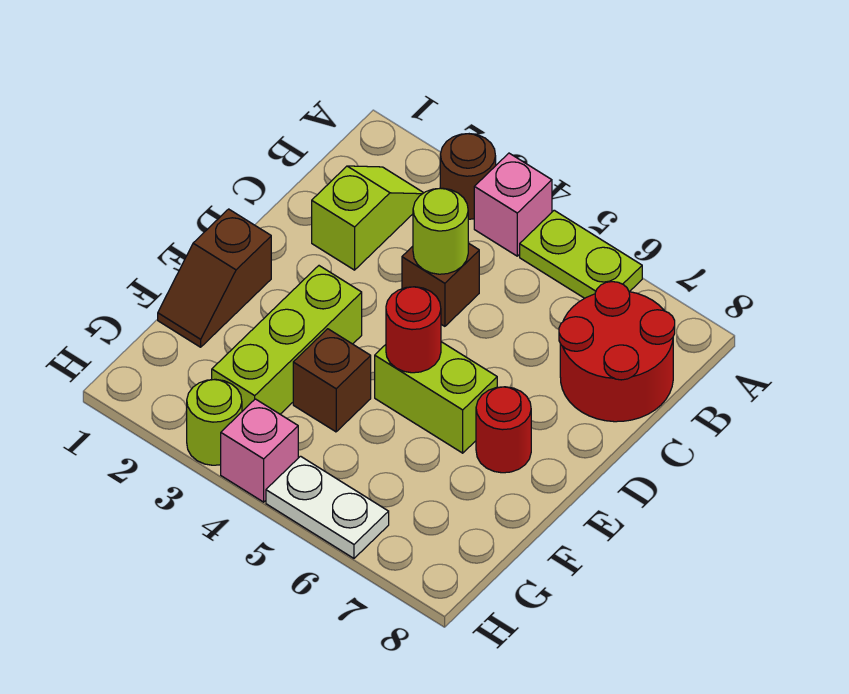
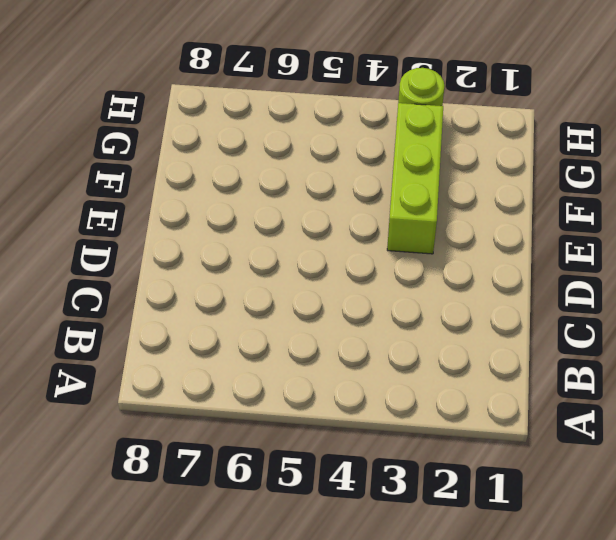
none -> brown 1x1 round brick [440,134,496,219]
none -> pink 1x1 brick [474,153,552,256]
none -> lime 1x2 plate [520,210,642,298]

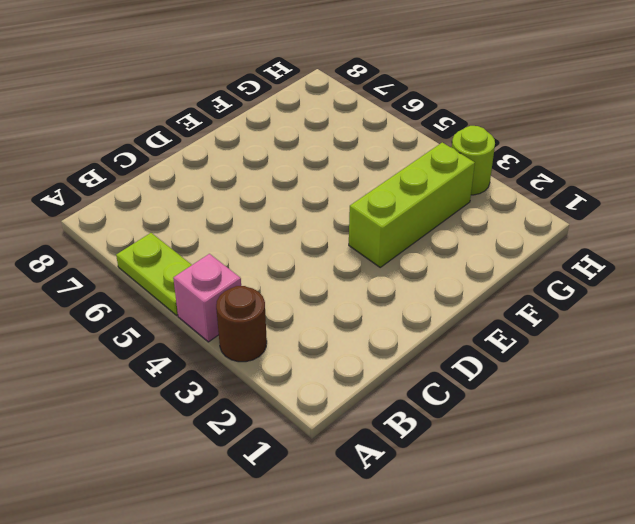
none -> lime 1x2 slope [312,166,423,270]
none -> red 2x2 round brick [559,282,675,422]
none -> brown 1x1 brick [402,243,479,326]

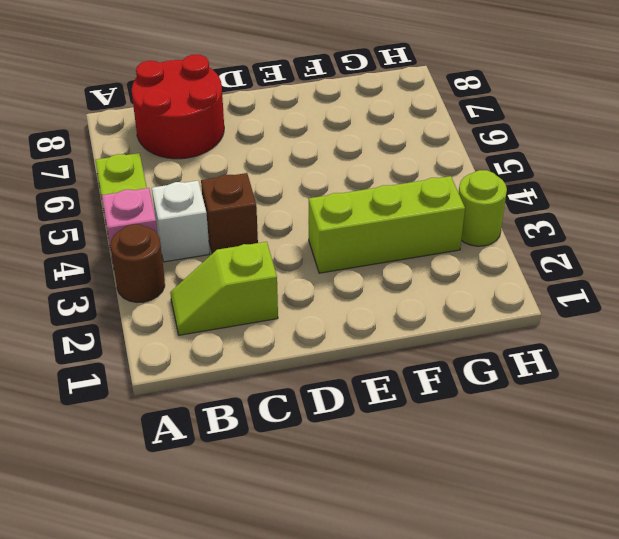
white 1x1 brick [152,181,210,262] -> none
none -> brown 1x2 slope [158,209,271,347]
none -> lime 1x2 brick [375,342,497,453]
none -> red 1x1 round brick [476,387,531,473]

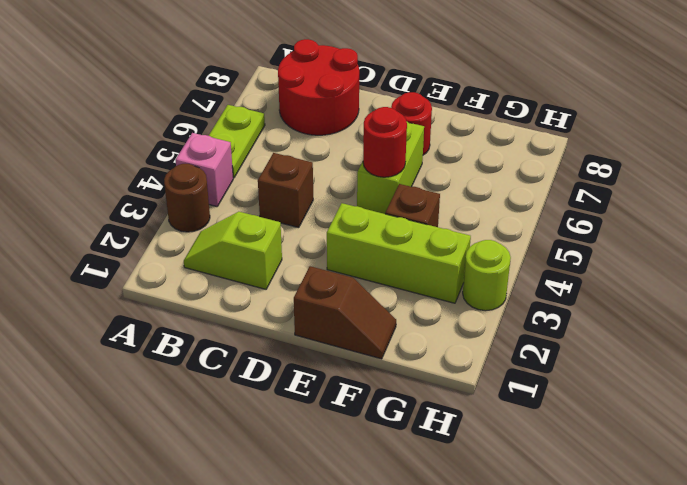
none -> pink 1x1 brick [221,399,298,502]
none -> white 1x2 plate [266,456,389,558]
none -> lime 1x1 round brick [413,188,468,274]

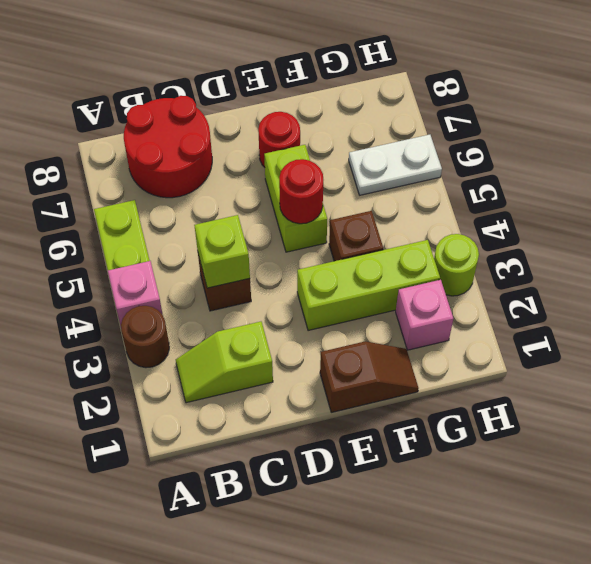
lime 1x1 brick [194,215,250,288] -> lime 1x1 round brick [413,188,468,274]
pink 1x1 brick [396,280,453,350] -> pink 1x1 brick moved to [221,399,298,502]
white 1x2 plate [349,135,442,195] -> white 1x2 plate turned to [266,456,389,558]

